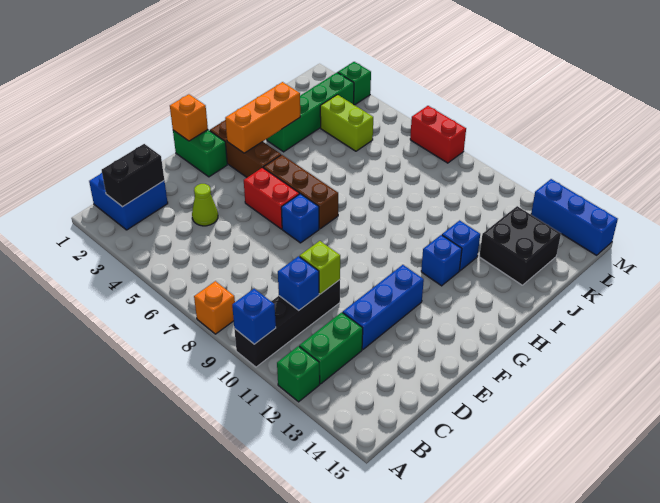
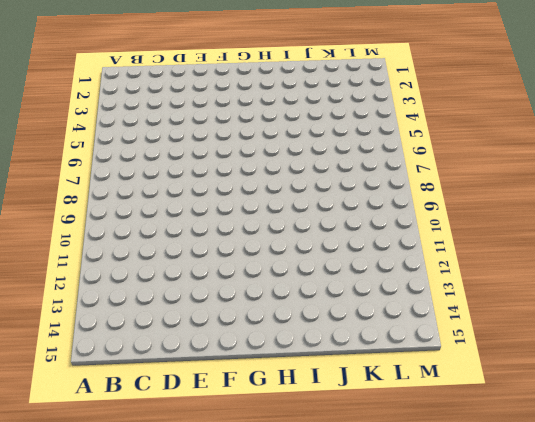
none -> orange 1x1 brick [194,281,235,334]
none -> black 1x4 brick [234,280,340,367]
none -> green 1x1 brick [277,346,320,402]

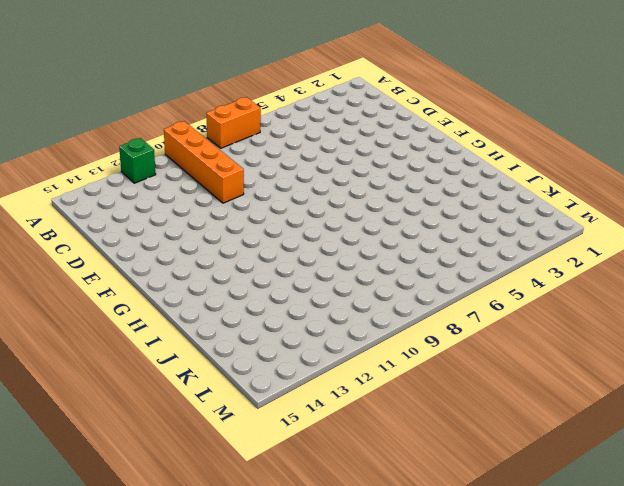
orange 1x2 brick [206,97,261,148] -> orange 1x1 brick [194,281,235,334]
orange 1x4 brick [164,121,244,203] -> black 1x4 brick [234,280,340,367]
none -> blue 2x2 brick [89,173,168,230]
none -> green 1x2 brick [299,312,363,384]
none -> lime 1x1 cone [192,184,218,226]

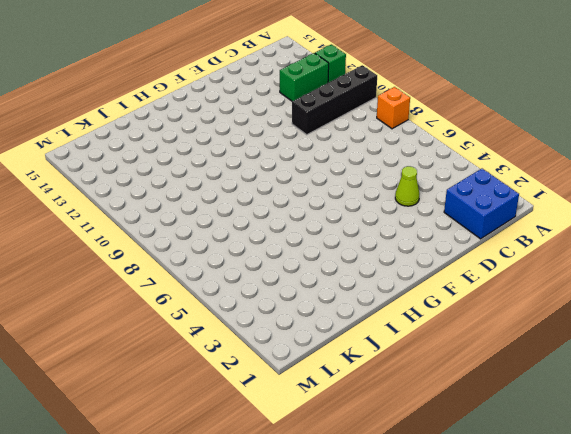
none -> blue 1x3 brick [343,265,424,349]
none -> green 1x2 brick [173,130,227,177]
none -> red 1x2 brick [244,167,299,229]

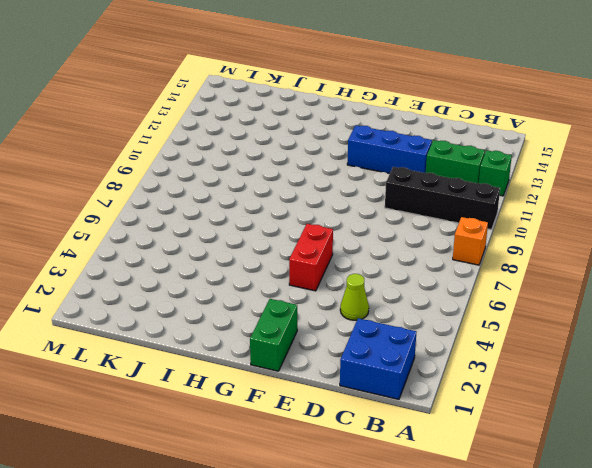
none -> blue 1x1 brick [281,194,319,243]
none -> brown 1x3 brick [210,121,281,177]
none -> brown 1x3 brick [263,155,338,229]

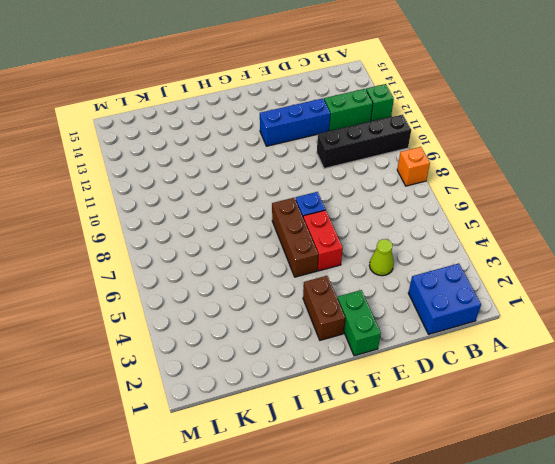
brown 1x2 brick [303,276,345,340] -> brown 1x3 brick [210,121,281,177]
none -> blue 1x1 brick [421,235,462,286]
none -> green 1x4 brick [267,73,354,152]
none -> blue 1x1 brick [442,220,480,271]

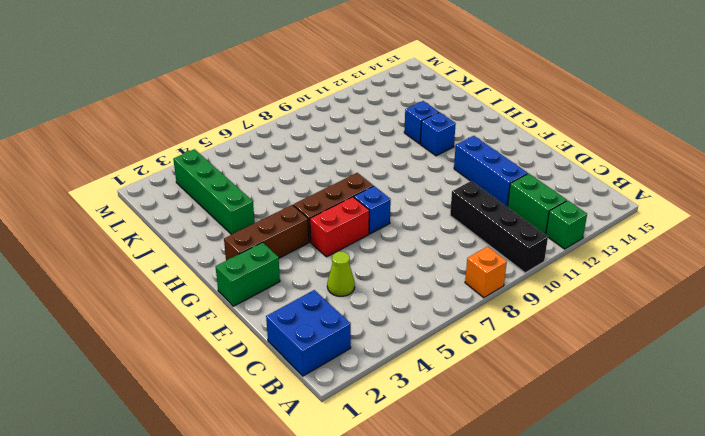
none -> black 2x2 brick [479,206,561,285]
none -> lime 1x2 brick [320,95,373,151]
none -> green 1x1 brick [338,62,371,105]

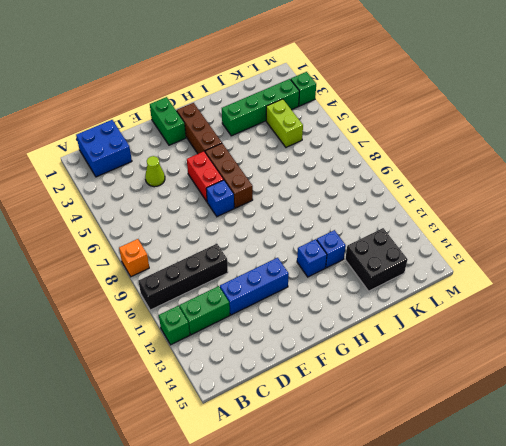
none -> red 1x2 brick [410,106,466,163]
none -> blue 1x3 brick [531,179,618,255]
none -> blue 1x1 brick [232,289,276,344]

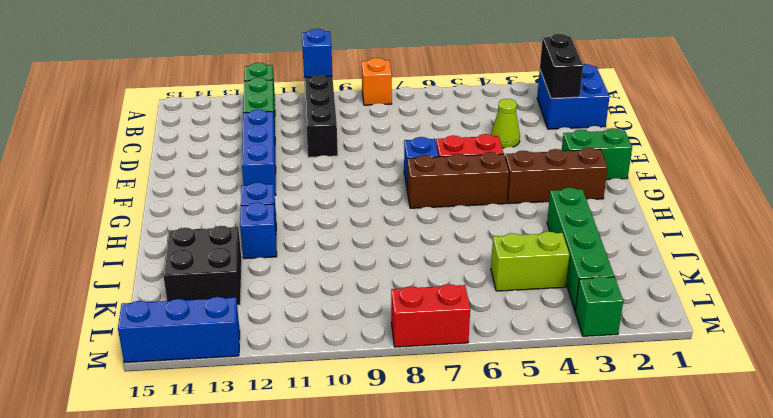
none -> blue 1x1 brick [278,256,319,310]
none -> lime 1x1 brick [300,241,340,294]
none -> orange 1x1 brick [170,94,208,141]

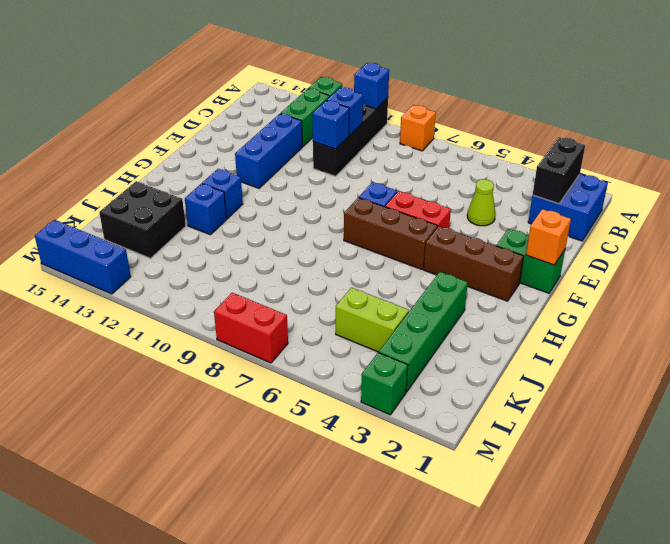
blue 1x1 brick [312,101,349,149] -> lime 1x1 brick [300,241,340,294]
none -> orange 1x3 brick [225,82,300,153]

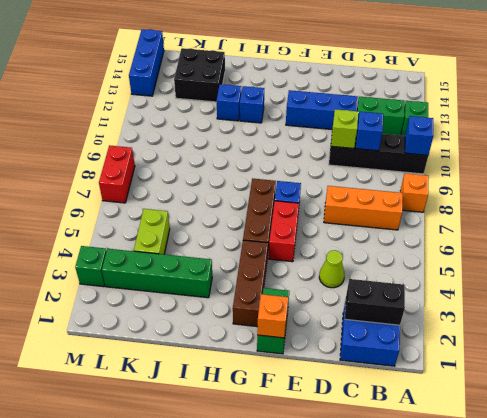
orange 1x3 brick [324,186,403,230] -> orange 1x3 brick moved to [225,82,300,153]

